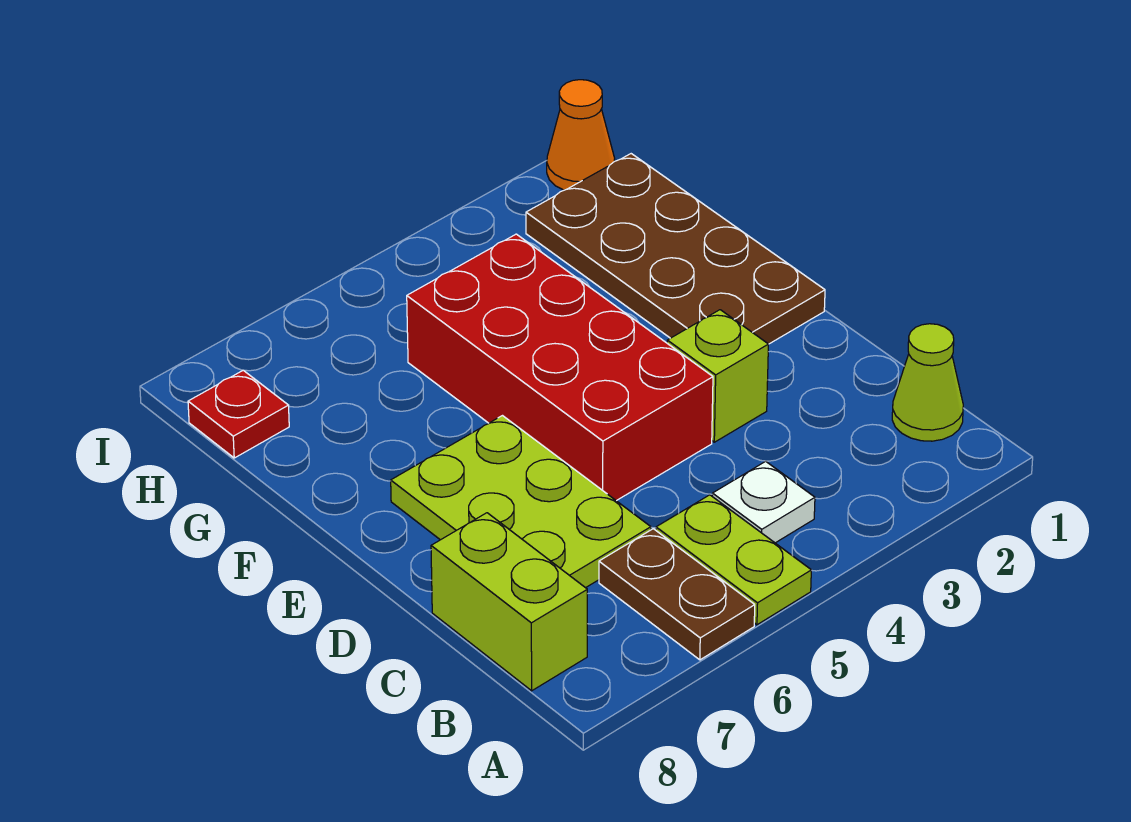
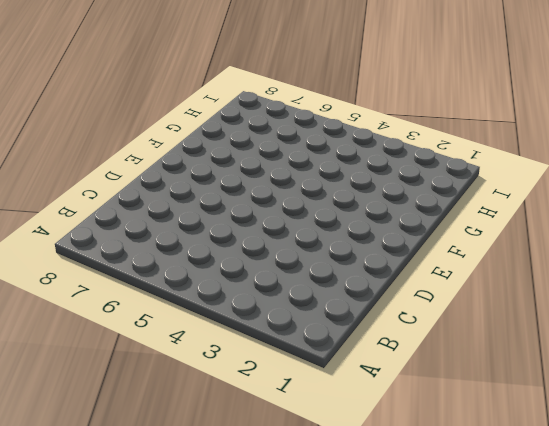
none -> lime 1x2 plate [656,495,811,625]
none -> brown 1x2 plate [599,529,755,660]

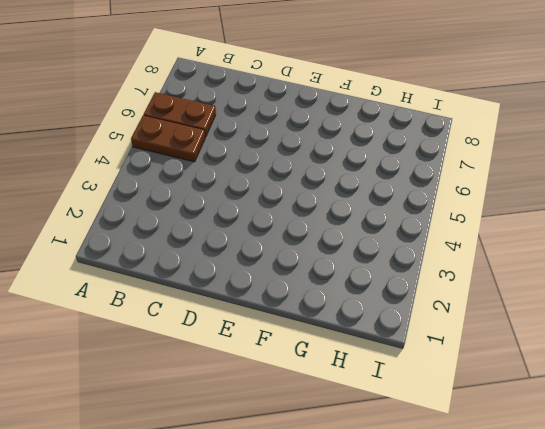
brown 1x2 plate [131,115,205,162] -> lime 1x2 plate [656,495,811,625]
none -> lime 1x1 cone [892,324,963,441]
none -> white 1x1 plate [712,461,815,543]

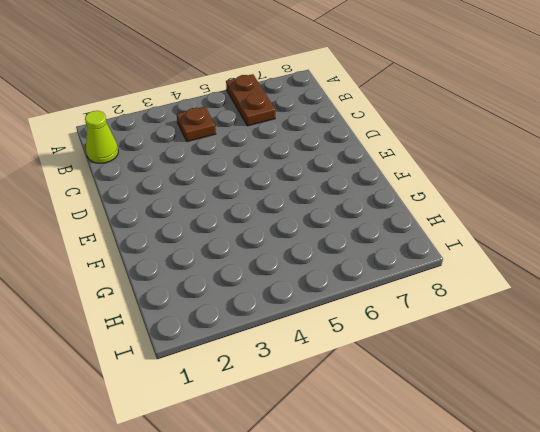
brown 1x1 plate [177,107,216,142] -> white 1x1 plate [712,461,815,543]
none -> lime 1x2 plate [656,495,811,625]
none -> lime 1x2 brick [431,513,587,691]

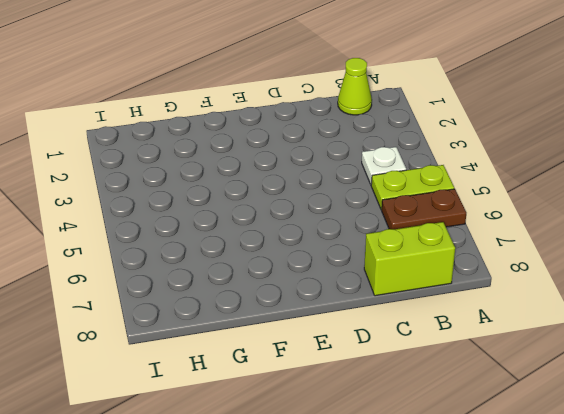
none -> lime 2x3 plate [391,416,651,588]
none -> lime 1x1 brick [667,310,768,442]

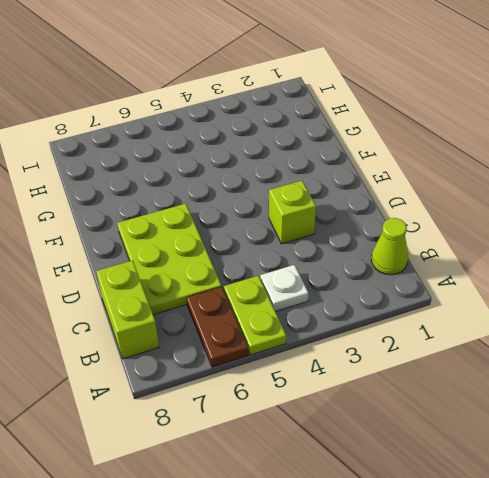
none -> red 2x4 brick [407,234,713,501]
none -> brown 2x4 plate [526,154,825,344]

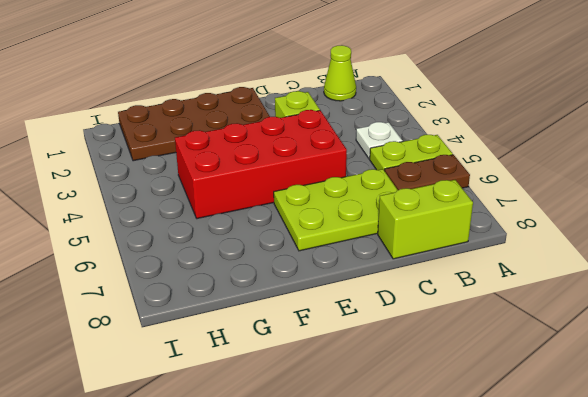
none -> red 1x1 plate [188,370,289,458]
none -> orange 1x1 cone [547,80,615,190]

